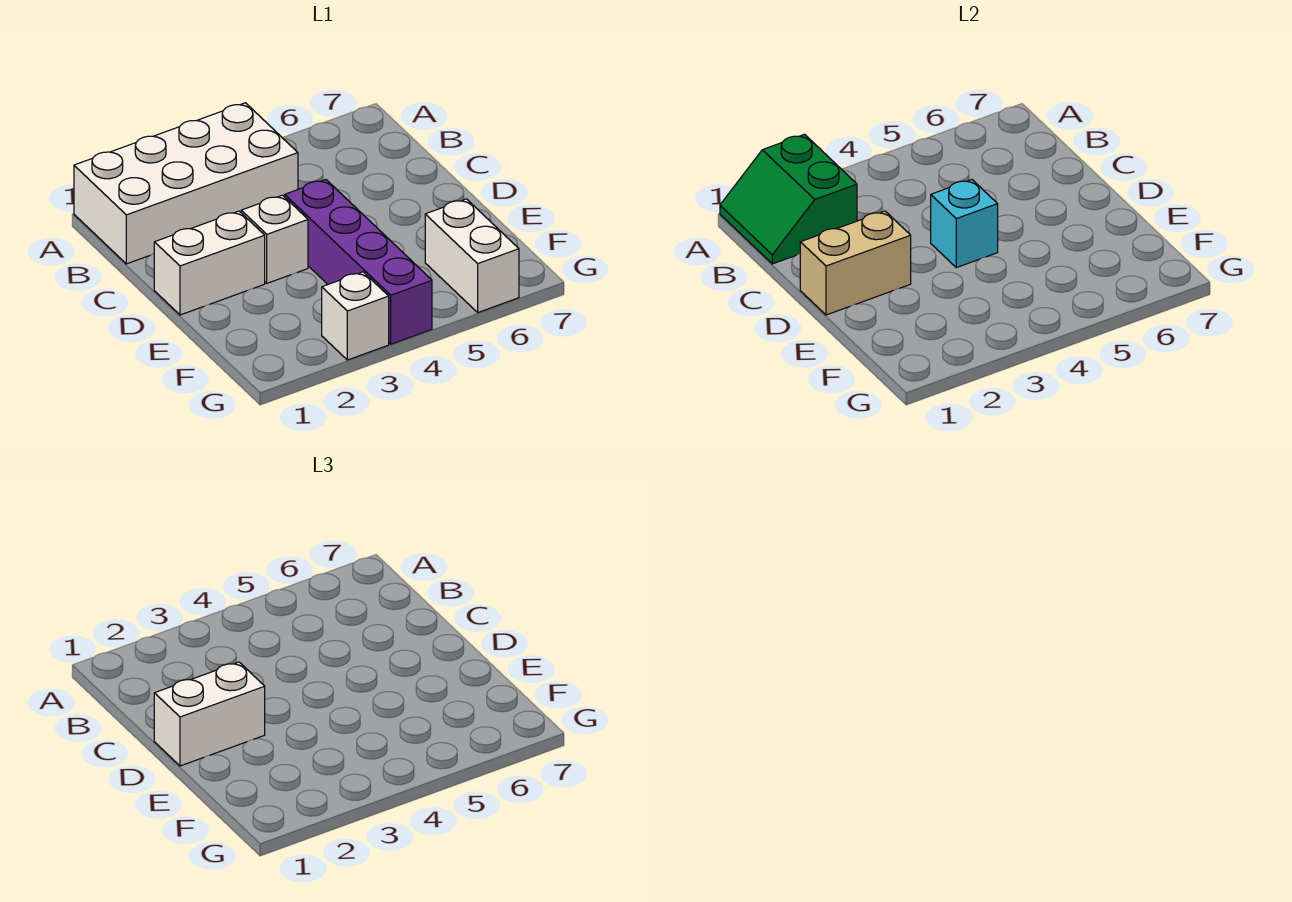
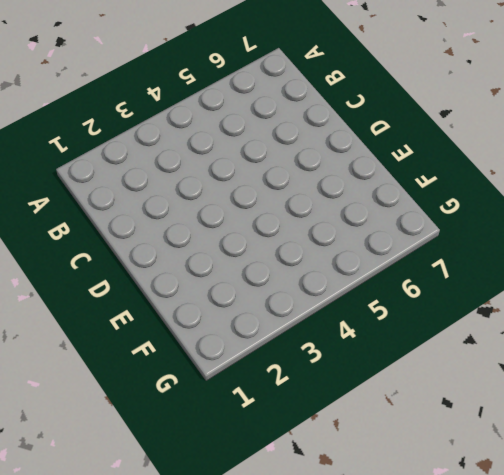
none -> white 2x4 brick [74,103,298,264]
none -> white 1x2 brick [154,211,265,315]

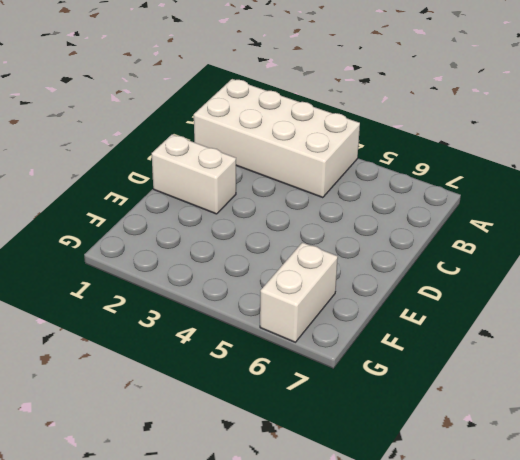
none -> white 1x1 brick [241,195,308,283]
none -> purple 1x4 brick [285,180,432,344]

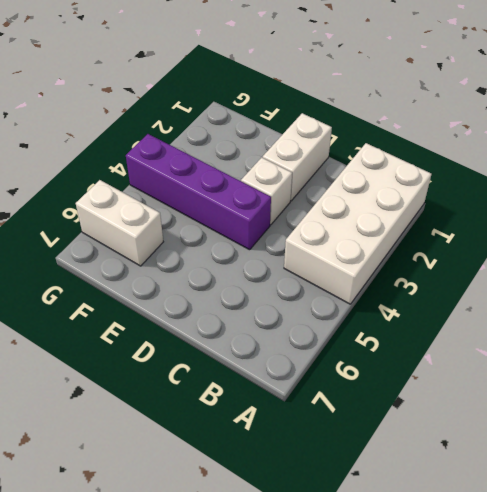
none -> white 1x1 brick [322,272,389,360]
none -> green 2x2 slope [720,134,857,264]

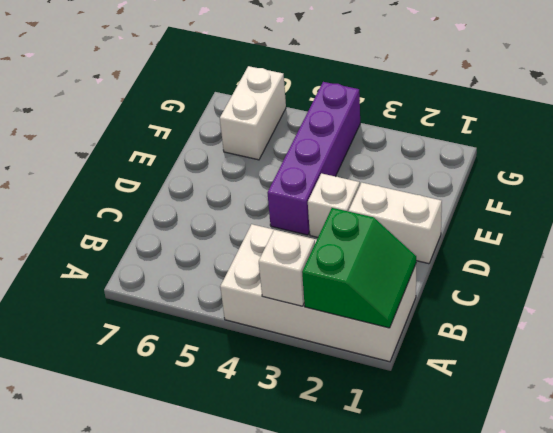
white 1x1 brick [259,230,315,306] -> white 1x1 brick moved to [322,272,389,360]
none -> tan 1x2 brick [800,211,911,315]
none -> cyan 1x1 brick [931,180,998,268]

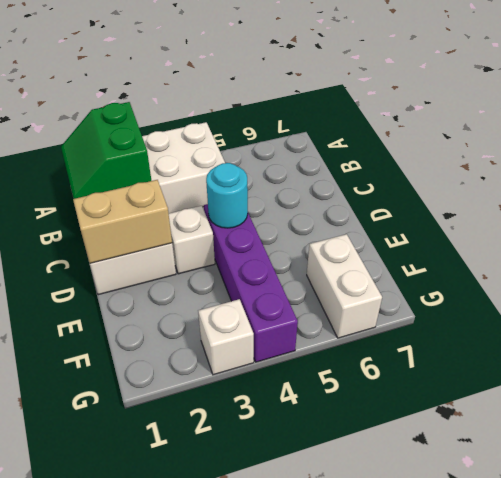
cyan 1x1 round brick [206,163,248,228] -> cyan 1x1 brick [931,180,998,268]
none -> white 1x2 brick [154,662,265,766]

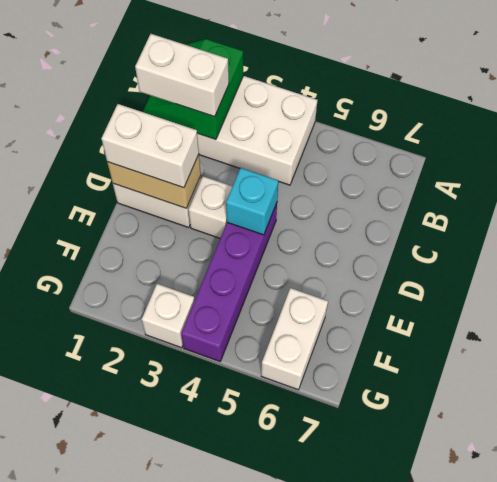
white 1x2 brick [135,34,229,117] -> none

